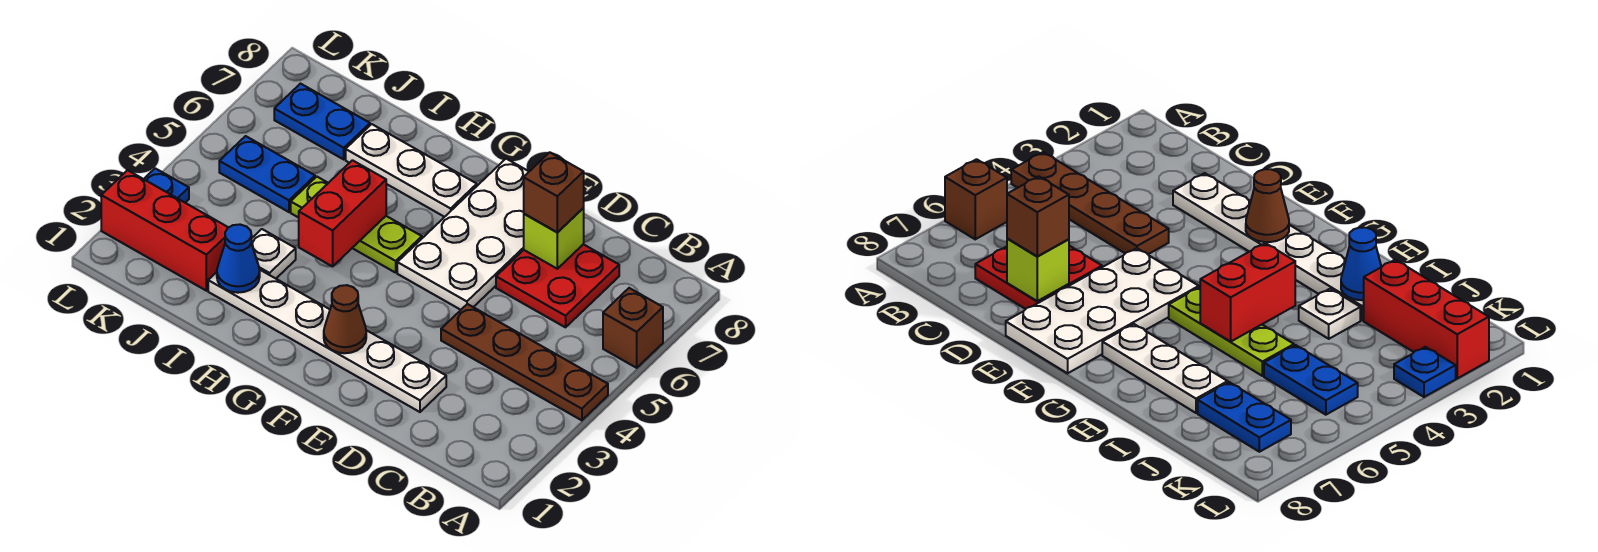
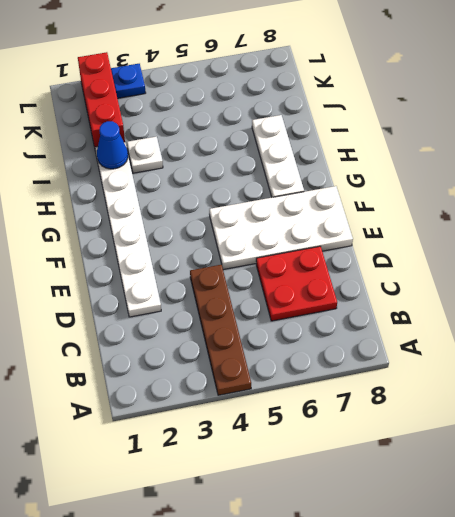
none -> brown 1x1 brick [603,288,663,368]
none -> lime 1x3 plate [291,177,422,273]
none -> blue 1x2 plate [219,136,315,212]

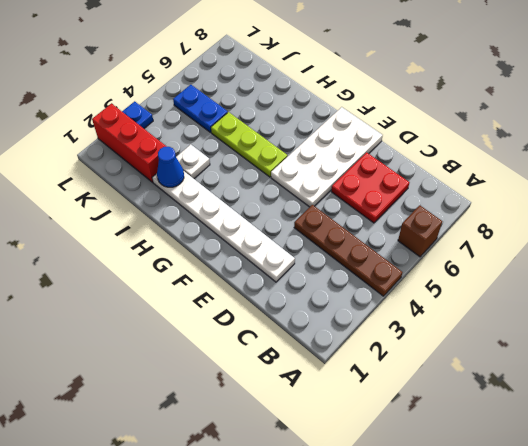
none -> white 1x3 plate [346,124,477,217]
none -> blue 1x2 plate [274,84,370,159]
none -> lime 1x1 brick [524,208,584,269]

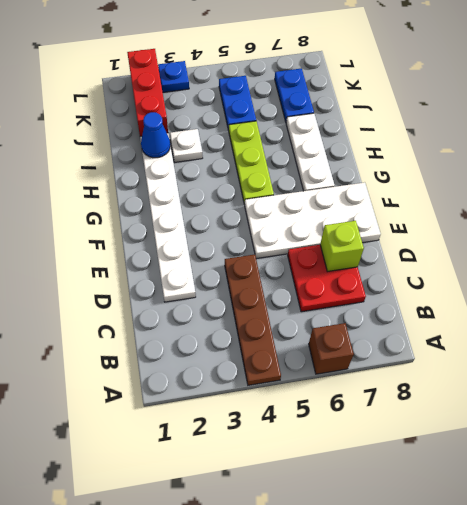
none -> brown 1x1 cone [324,285,366,353]
none -> red 1x2 brick [299,160,386,266]
none -> brown 1x1 brick [524,152,584,232]

